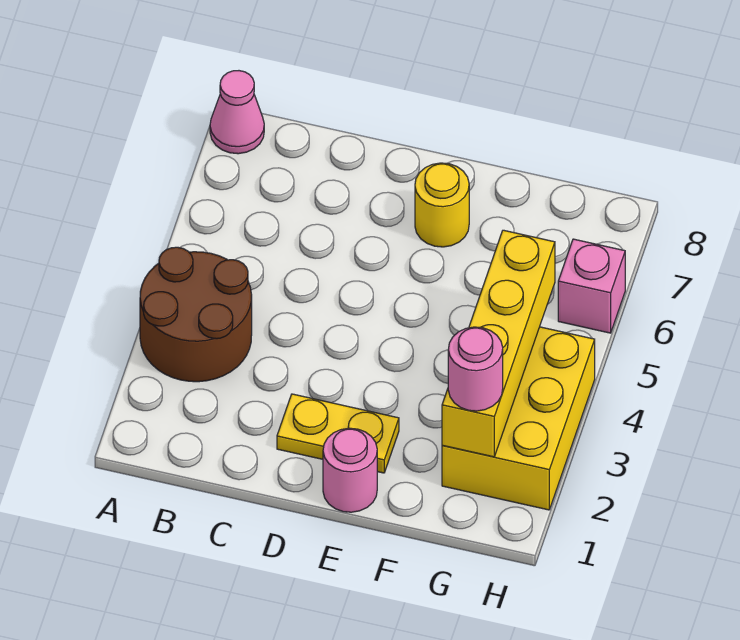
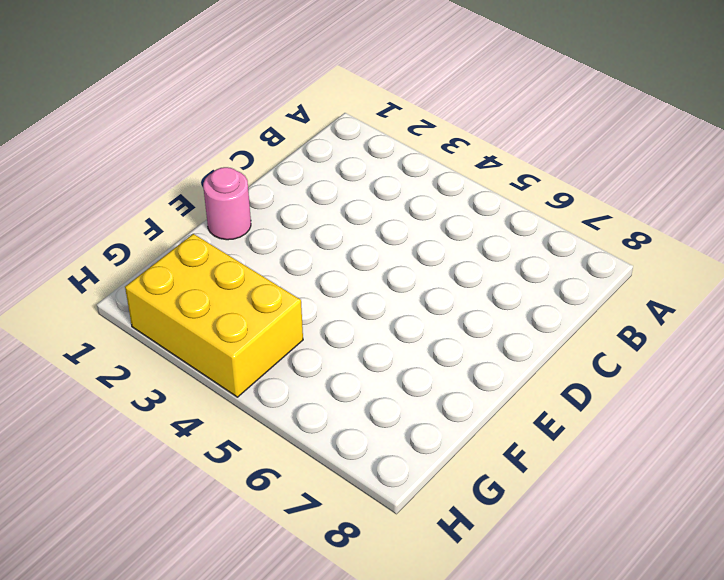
none -> brown 2x2 round brick [140,247,252,382]
none -> pink 1x1 cone [210,71,264,154]

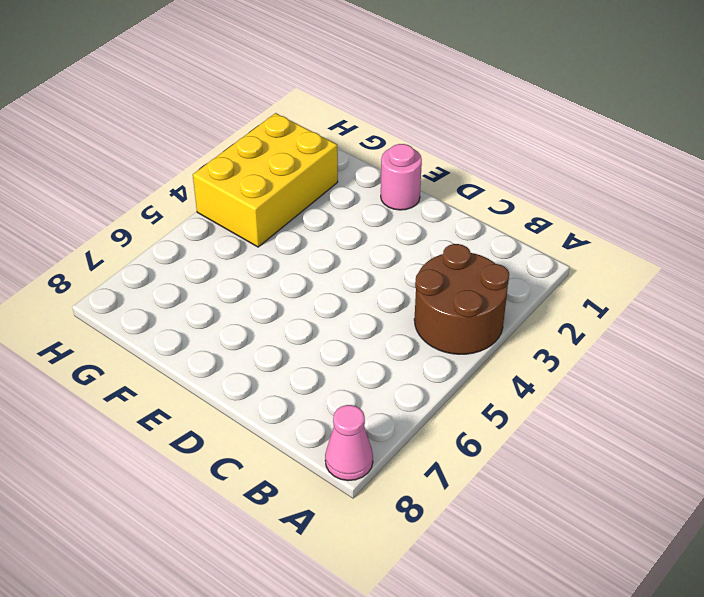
none -> yellow 1x2 plate [277,394,399,473]
none -> yellow 1x1 round brick [415,163,469,247]

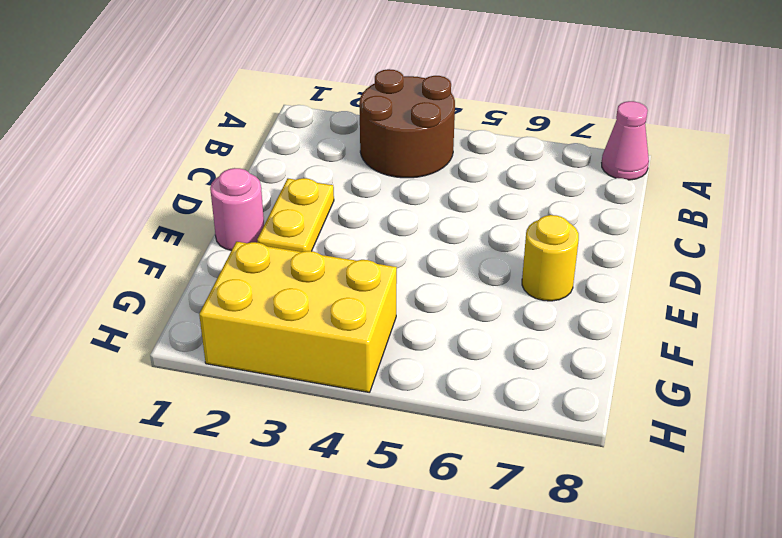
none -> pink 1x1 brick [558,239,625,333]
none -> yellow 1x4 brick [442,230,555,457]

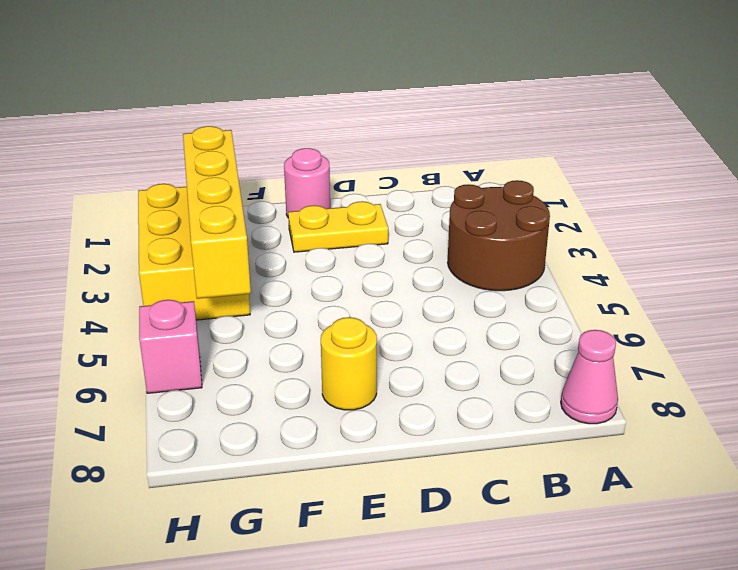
none -> pink 1x1 round brick [448,327,503,411]

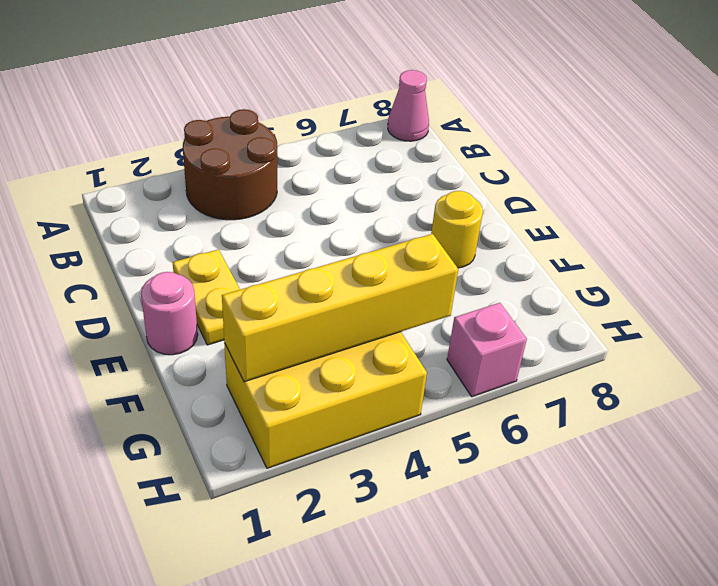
none -> pink 1x1 round brick [448,327,503,411]

